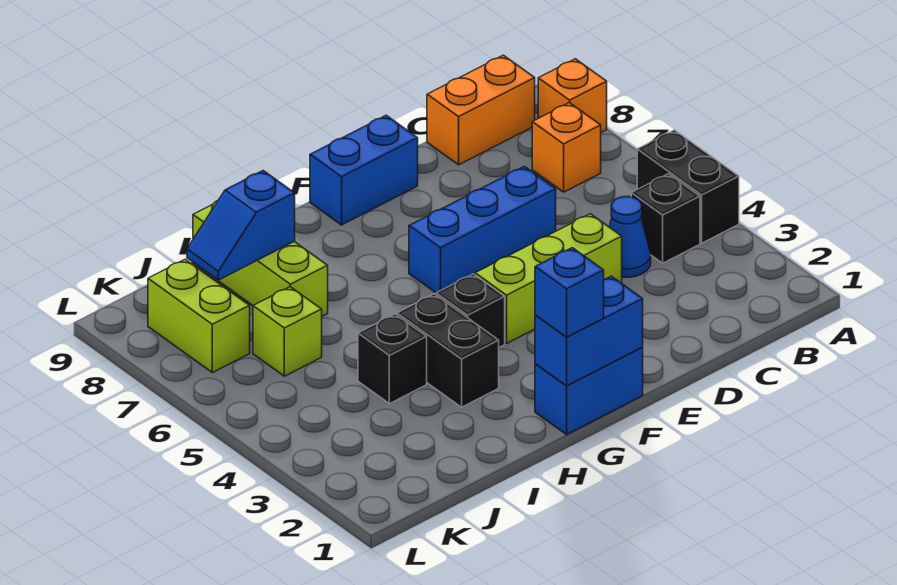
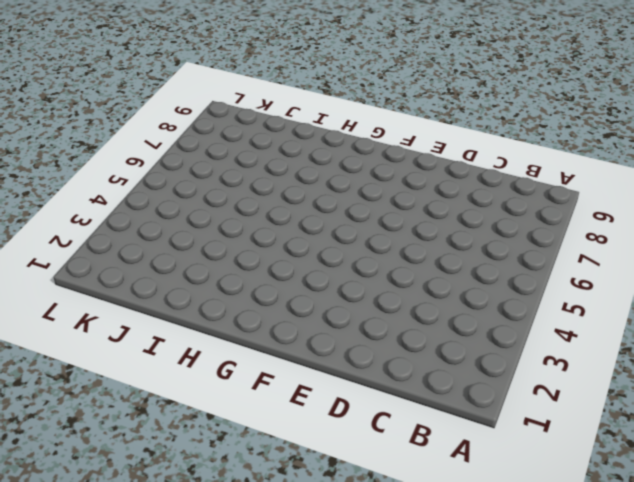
none -> black 1x2 brick [637,130,739,243]
none -> orange 1x1 brick [538,59,607,132]
none -> black 1x1 brick [631,174,700,263]

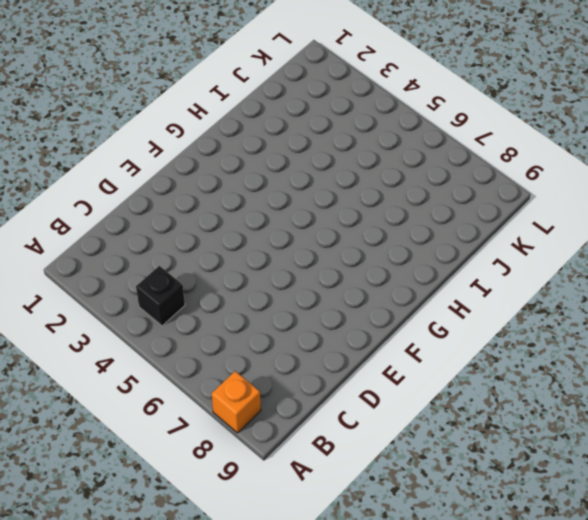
none -> black 1x2 brick [637,130,739,243]
none -> orange 1x1 brick [532,103,601,192]
none -> orange 1x2 brick [427,55,535,165]

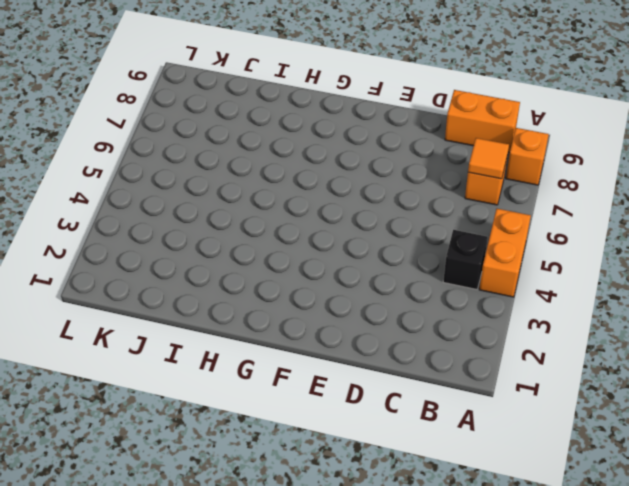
orange 1x2 brick [479,209,531,297] -> black 1x2 brick [637,130,739,243]
orange 1x1 tile [468,138,509,179] -> none
none -> blue 1x1 cone [609,197,651,277]
none -> lime 1x3 brick [475,214,622,343]
none -> blue 1x3 brick [409,166,556,293]

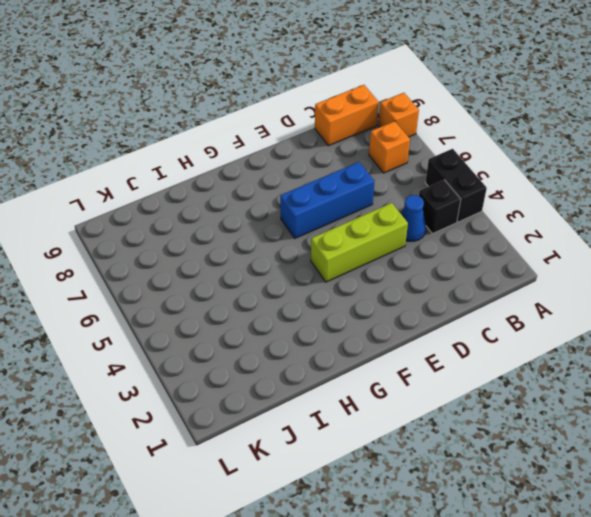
none -> blue 1x2 brick [310,115,418,225]
none -> blue 1x2 brick [535,348,643,435]
none -> black 1x1 brick [436,274,505,347]

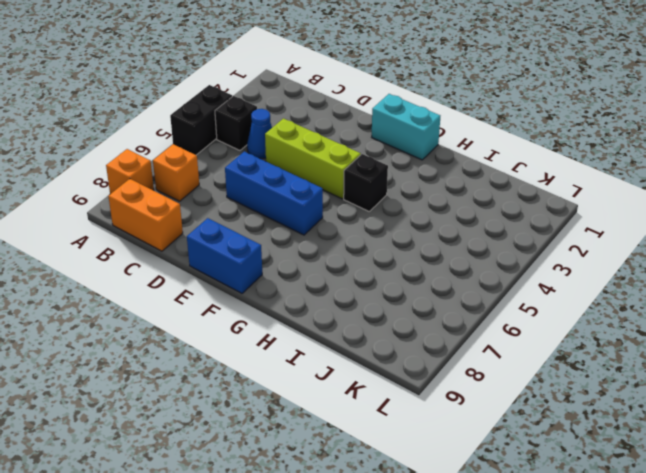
cyan 1x2 brick [372,94,440,160] -> blue 1x2 brick [535,348,643,435]
none -> black 1x2 brick [397,294,499,407]
none -> black 1x1 brick [358,314,427,404]
none -> lime 1x3 brick [193,201,328,316]

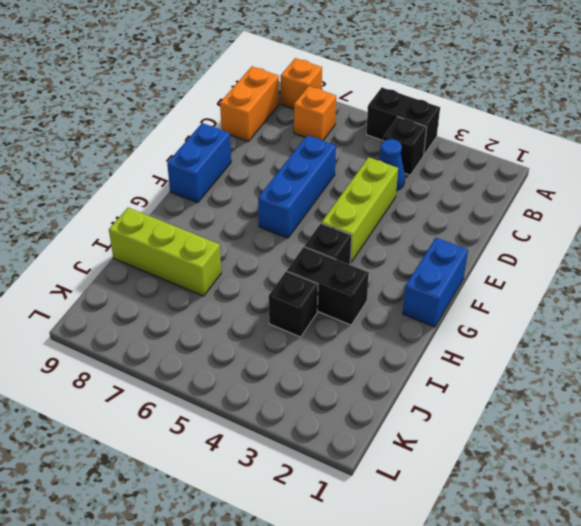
none -> lime 1x1 brick [253,287,322,376]
none -> lime 1x2 brick [148,259,250,373]
none -> blue 1x2 brick [535,276,643,386]

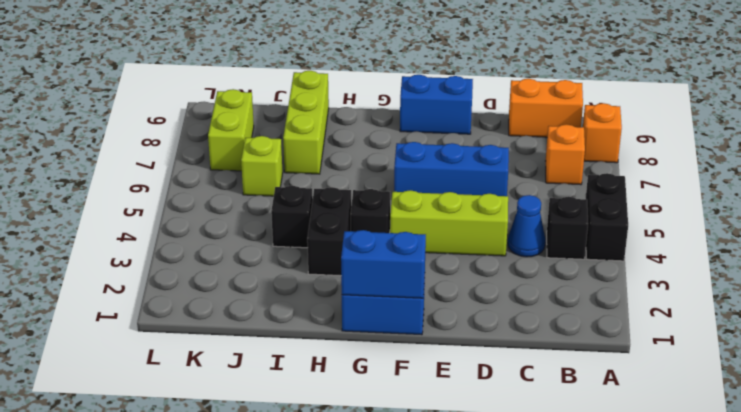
none -> blue 1x2 slope [187,171,295,280]
none -> blue 1x1 brick [535,248,604,337]

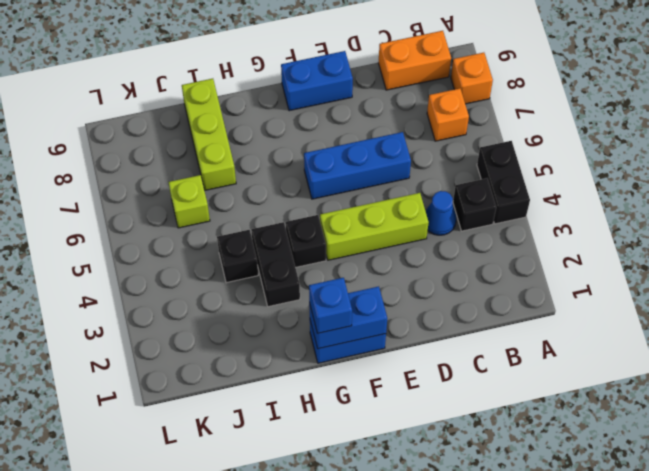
none -> lime 1x2 brick [148,259,250,373]
none -> blue 1x2 slope [187,171,295,280]

